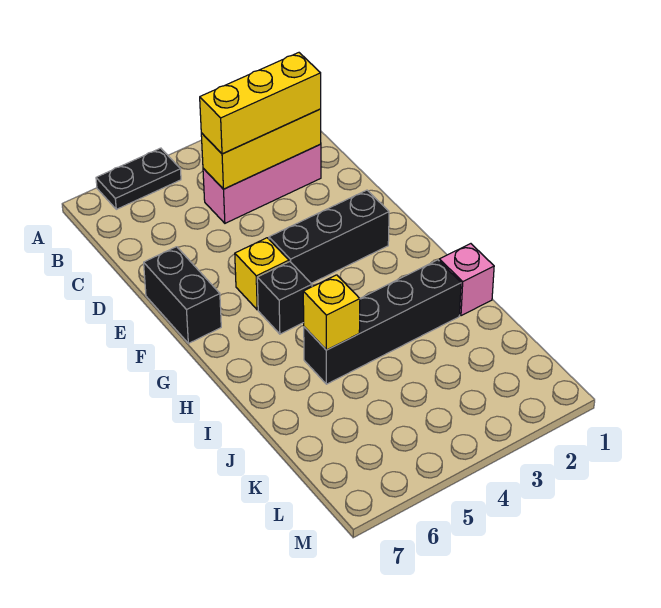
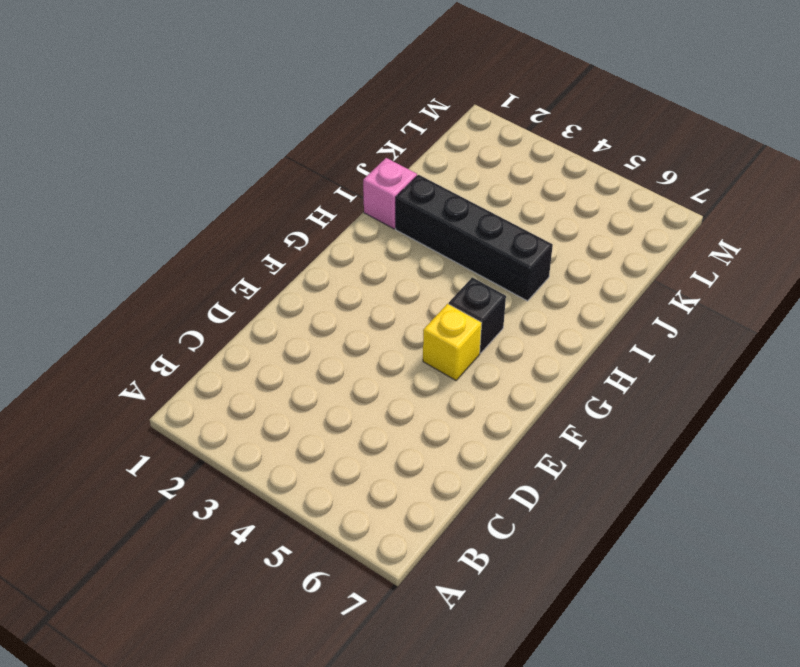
none -> black 1x2 plate [96,148,181,209]
none -> pink 1x3 brick [203,144,321,223]

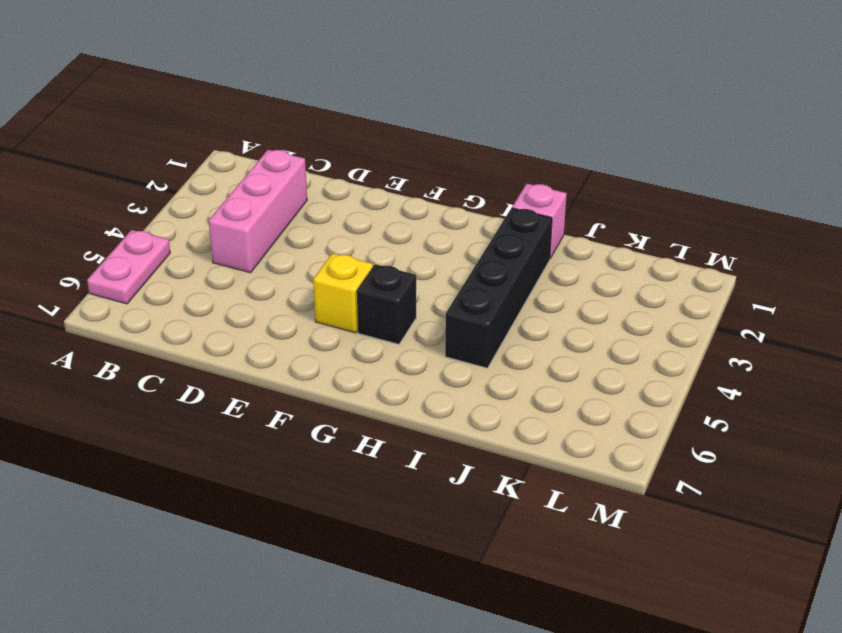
pink 1x2 plate [87,230,170,304] -> black 1x2 plate [96,148,181,209]
none -> black 1x2 brick [144,247,221,343]
none -> black 1x3 brick [269,190,389,283]

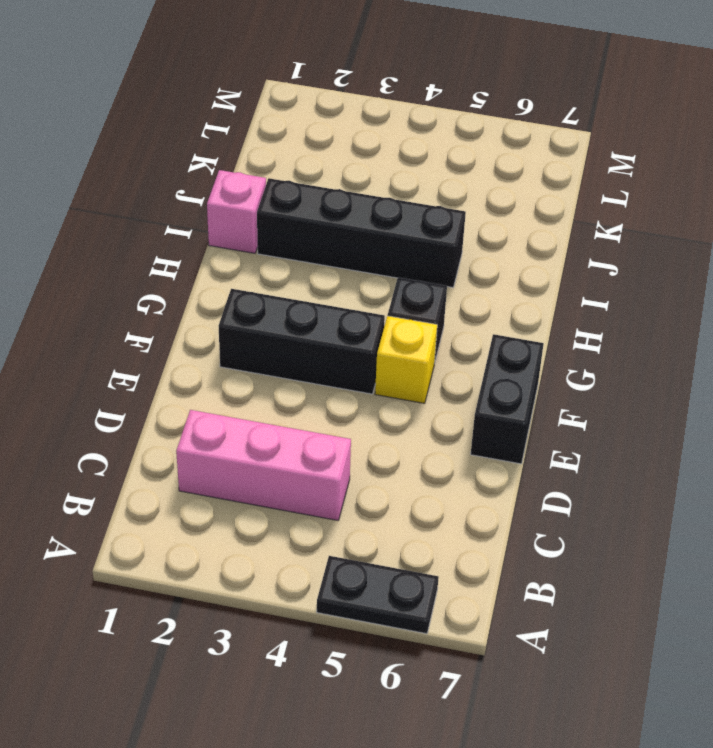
none -> yellow 1x3 brick [201,109,321,189]
none -> yellow 1x1 brick [303,275,360,350]

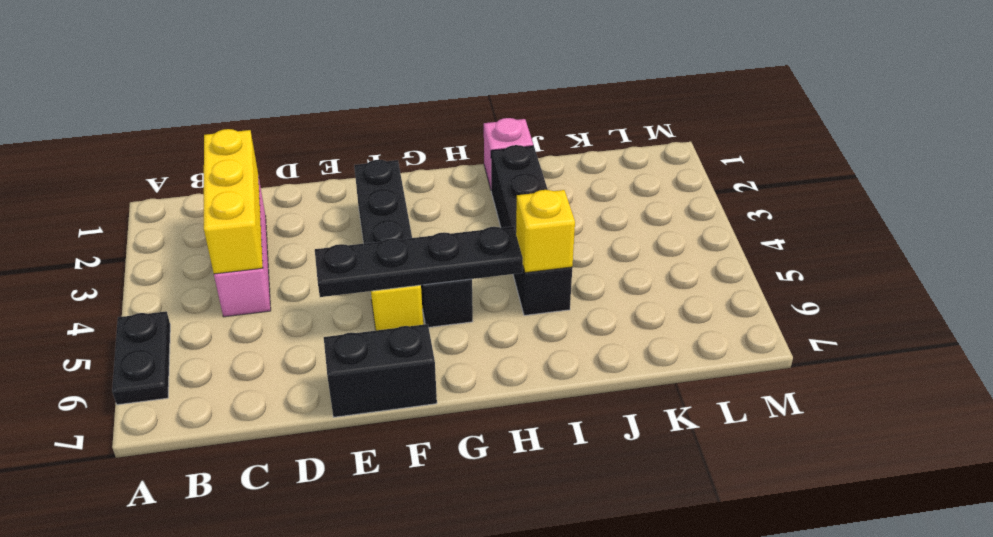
black 1x4 plate [315,226,523,297] -> none
none -> yellow 1x3 brick [200,53,321,154]

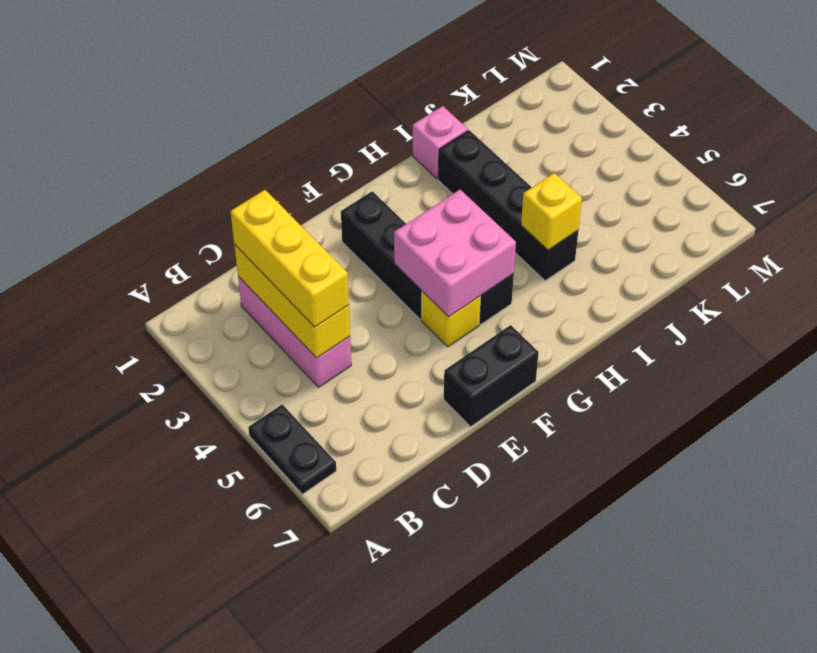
pink 2x2 brick [394,190,516,317] -> none

